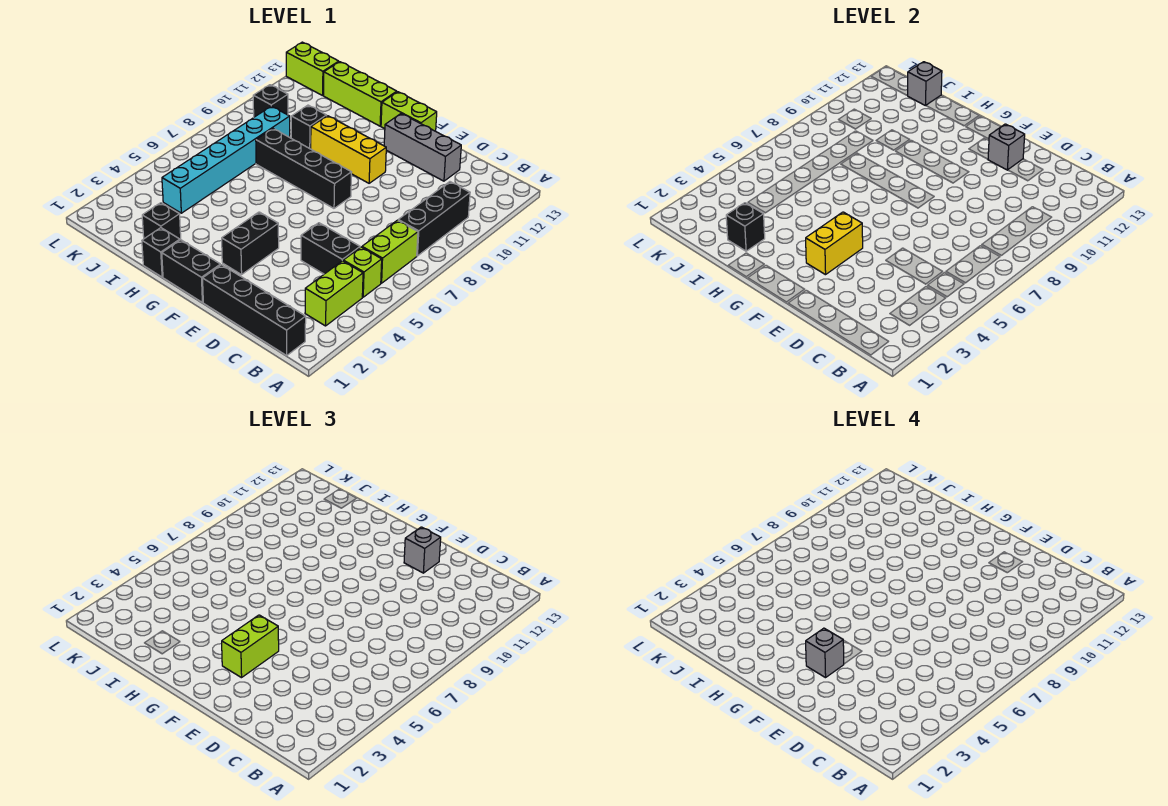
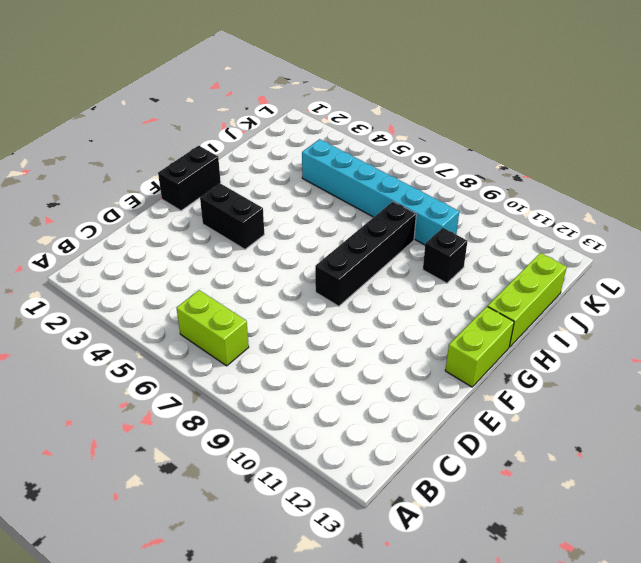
none -> black 1x4 brick [203,265,306,355]
none -> lime 1x2 brick [305,261,363,326]
none -> lime 1x1 brick [343,247,382,297]

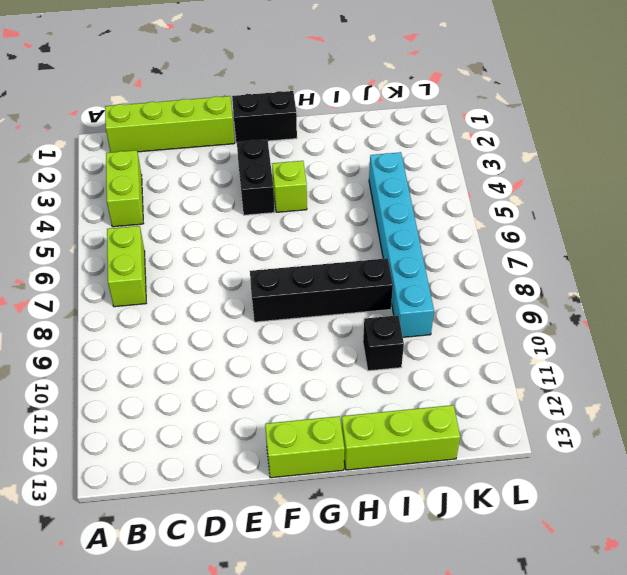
lime 1x4 brick [105,96,235,152] -> black 1x4 brick [203,265,306,355]
lime 1x1 brick [272,161,307,212] -> lime 1x1 brick moved to [343,247,382,297]
none -> black 1x3 brick [398,182,470,256]
none -> black 1x2 brick [301,223,360,274]
none -> grey 1x3 brick [384,114,461,181]

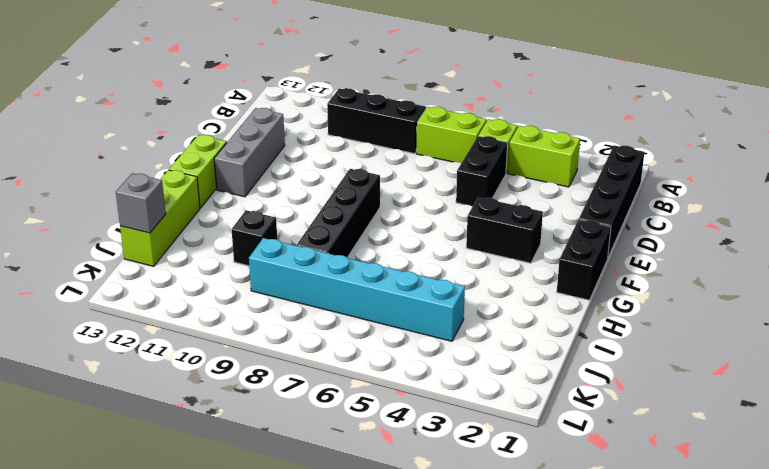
none -> yellow 1x3 brick [311,116,386,183]
none -> black 1x1 brick [142,228,180,277]
none -> black 1x1 brick [142,203,181,239]

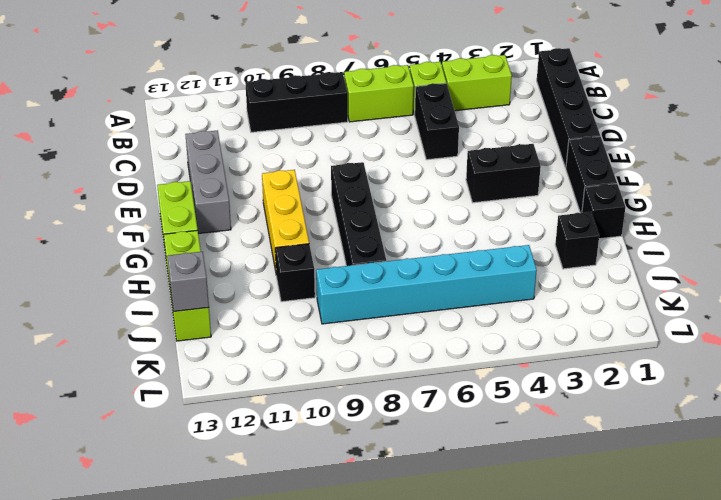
none -> black 1x1 brick [253,85,288,117]
none -> lime 1x2 brick [286,42,339,96]
none -> grey 1x1 brick [988,124,1025,170]

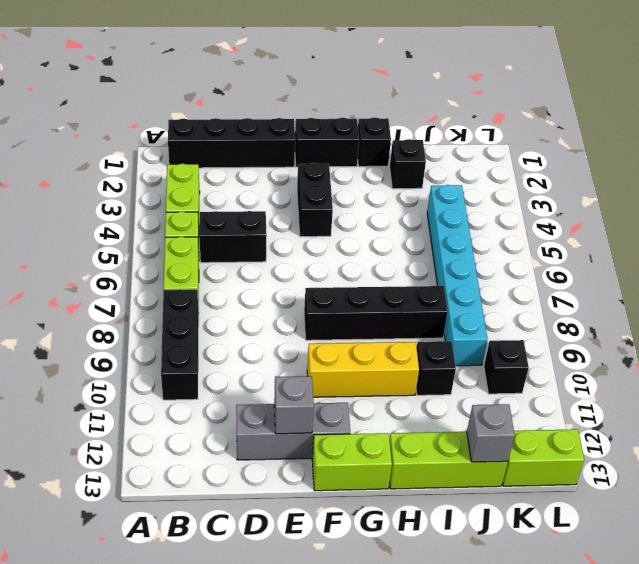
none -> yellow 1x2 brick [806,212,863,275]
none -> black 1x1 brick [726,203,765,251]
none -> grey 1x1 brick [404,527,441,573]

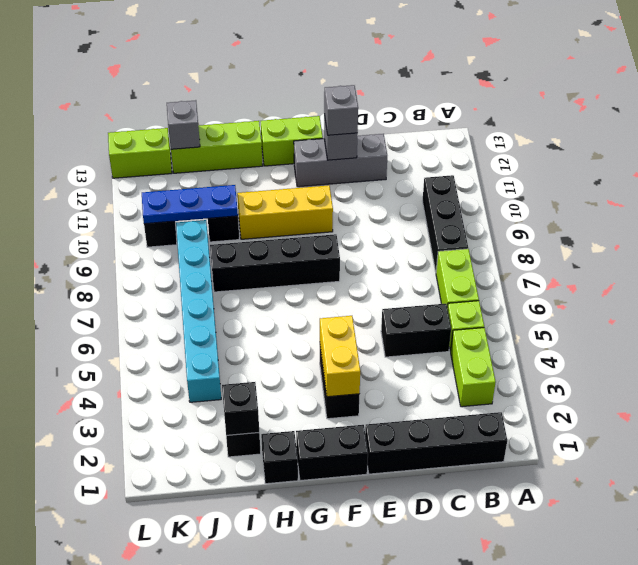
blue 1x3 plate [142,185,238,224] -> none
none -> lime 1x2 brick [222,615,279,678]
none -> grey 1x1 brick [806,628,844,678]

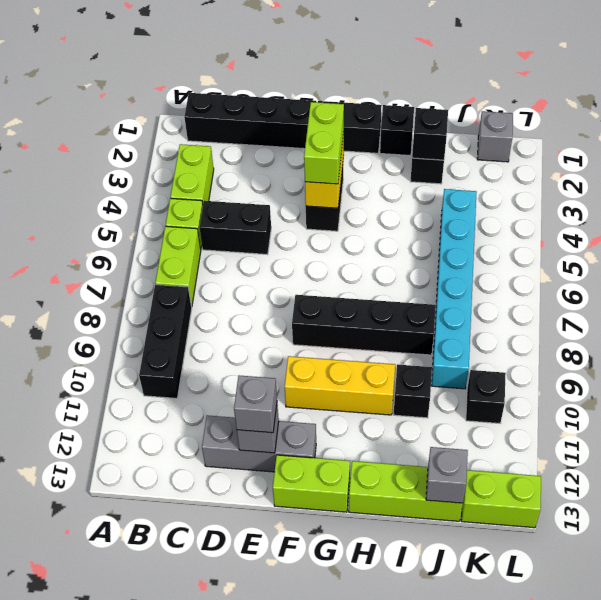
grey 1x1 brick [477,111,513,162] -> grey 1x1 brick moved to [806,628,844,678]

